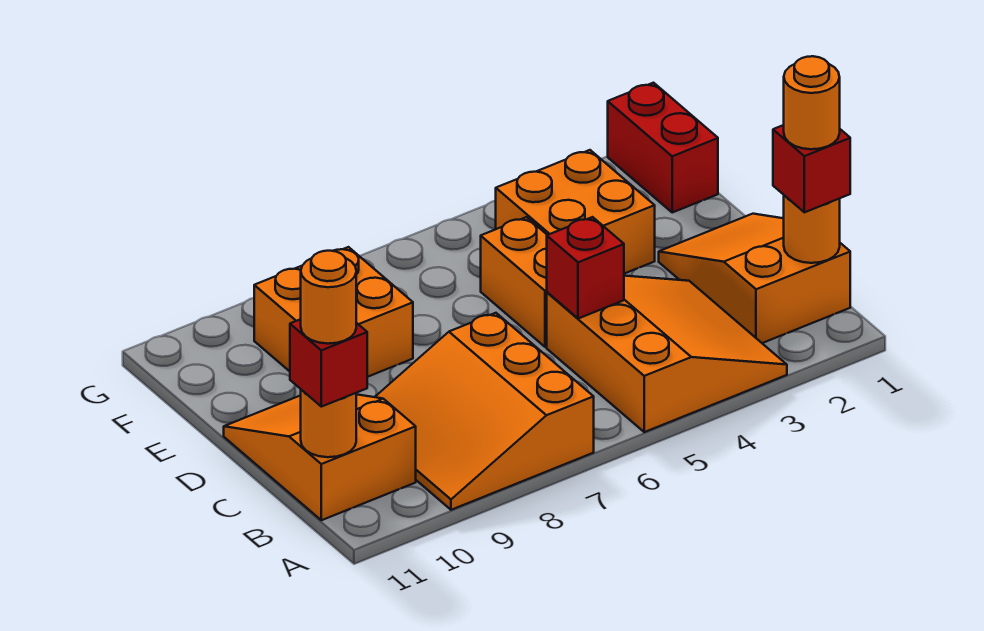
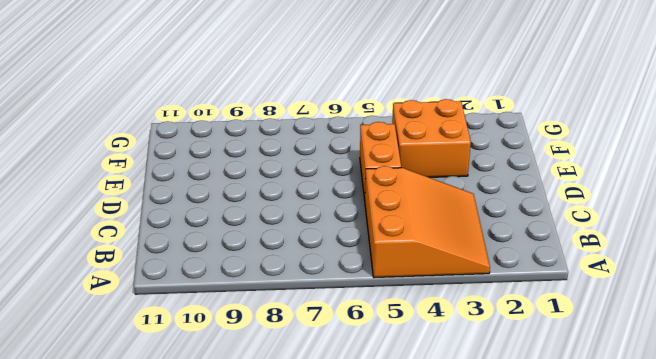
none -> orange 3x3 slope [375,313,594,510]
none -> orange 2x3 slope [659,214,850,343]
none -> orange 2x3 slope [224,394,416,520]

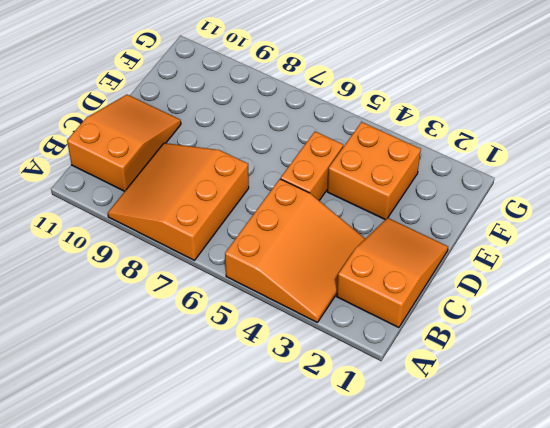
none -> orange 2x2 brick [254,247,413,377]
none -> red 1x2 brick [608,83,718,212]
none -> orange 1x1 round brick [784,195,840,263]

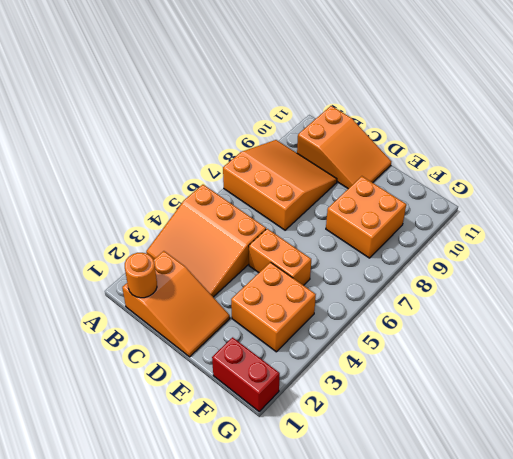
none -> orange 1x1 round brick [301,390,356,457]
none -> red 1x1 brick [547,217,624,319]
none -> red 1x1 brick [773,125,850,212]

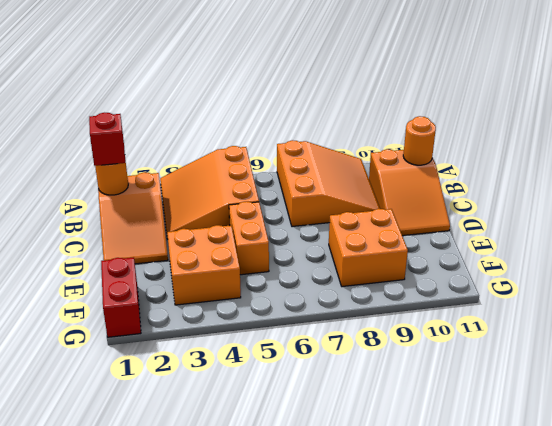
none -> red 1x1 brick [547,217,624,319]
none -> red 1x1 brick [290,319,367,407]
none -> orange 1x1 round brick [784,56,840,149]

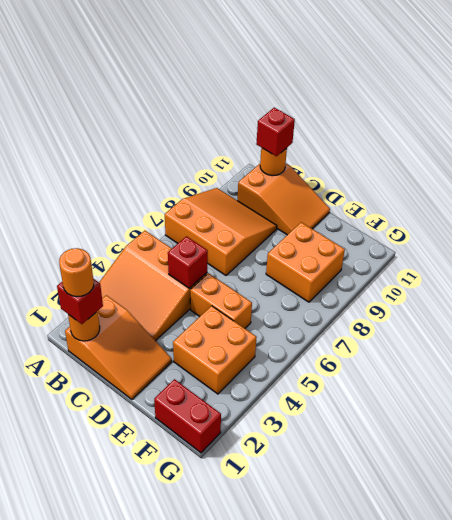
none -> orange 1x1 round brick [301,251,356,344]

